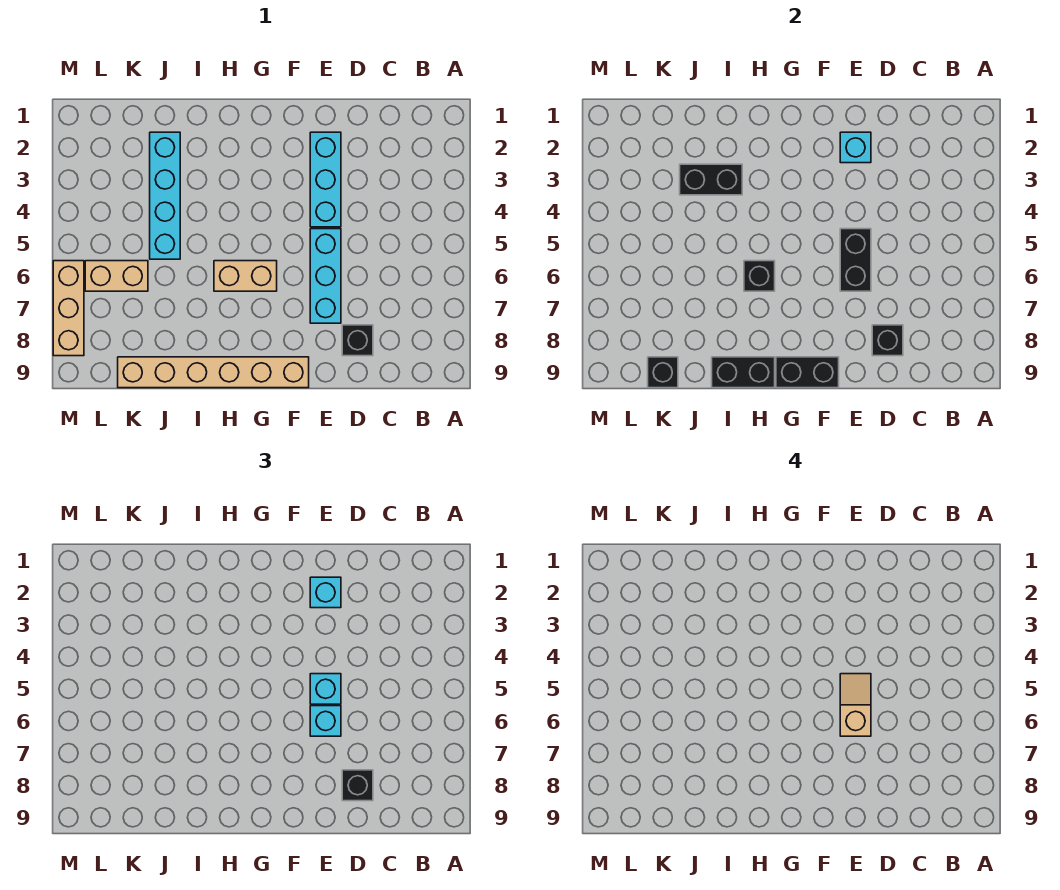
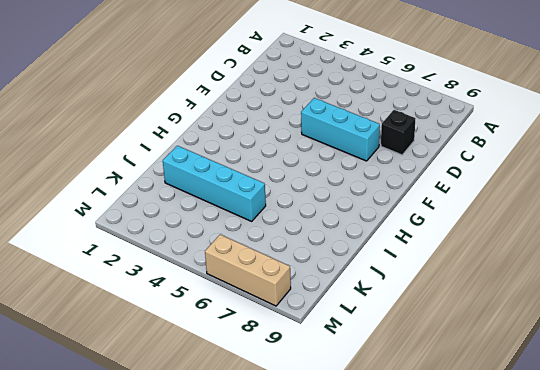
none -> cyan 1x3 brick [310,132,341,227]
none -> tan 1x6 brick [118,357,309,388]
none -> tan 1x2 brick [214,261,277,291]

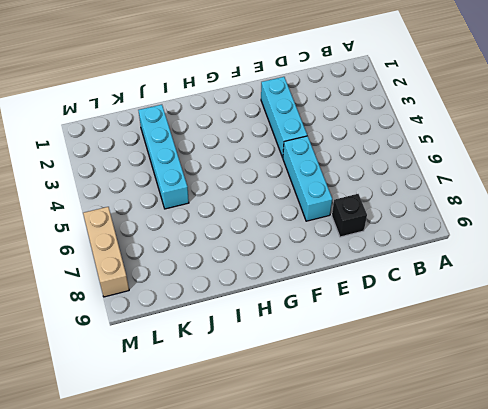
none -> tan 1x6 brick [118,357,309,388]
none -> tan 1x2 brick [214,261,277,291]
none -> tan 1x2 brick [85,261,148,291]

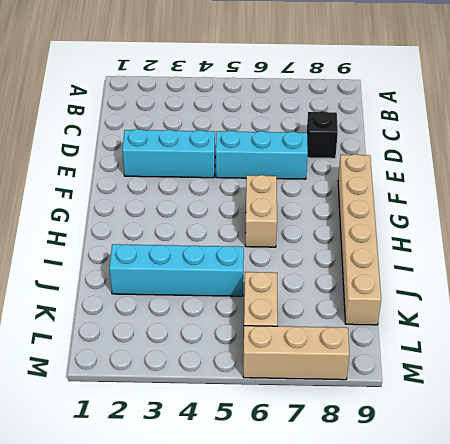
none -> black 1x1 brick [872,325,903,356]
none -> cyan 1x1 brick [840,132,871,163]
none -> black 1x2 brick [840,229,871,291]

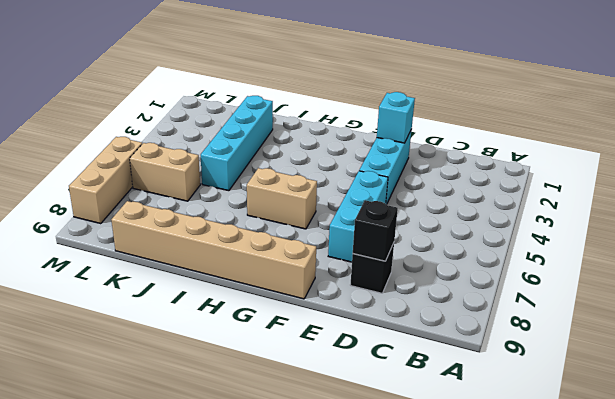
none -> black 1x2 brick [840,229,871,291]
none -> black 1x2 brick [776,357,839,388]
none -> black 1x1 brick [744,261,775,291]

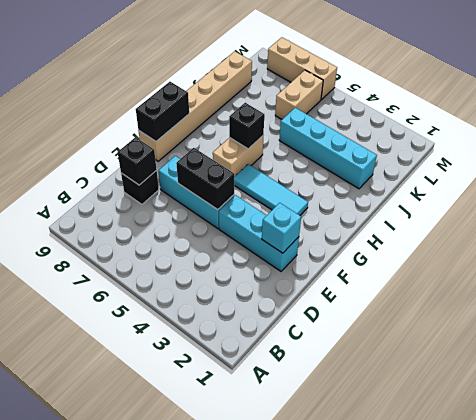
cyan 1x3 tile [234,164,308,215] -> none
none -> black 1x2 brick [712,357,775,388]
none -> black 1x2 brick [680,164,742,195]
none -> black 1x1 brick [648,357,678,388]

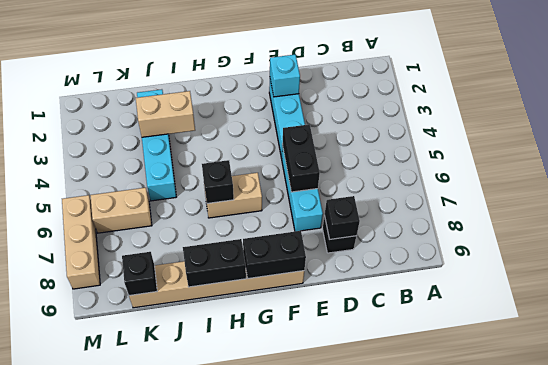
tan 1x2 brick [136,91,195,137] -> black 1x2 brick [680,164,742,195]
none -> black 1x1 brick [342,770,373,801]
none -> cyan 1x1 brick [310,577,341,608]
none -> cyan 1x1 brick [310,674,341,704]

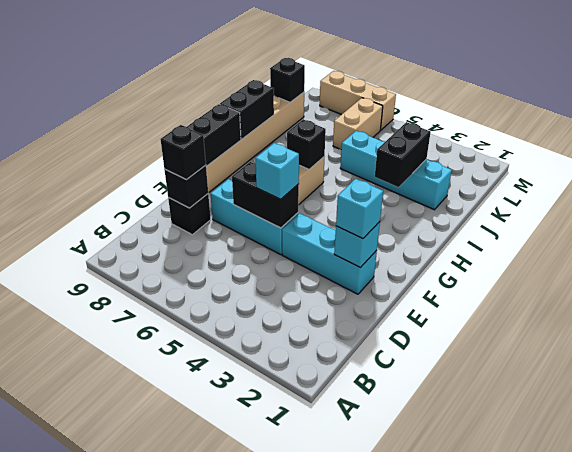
none -> cyan 1x1 brick [310,706,341,736]
none -> tan 1x2 slope [840,674,871,736]

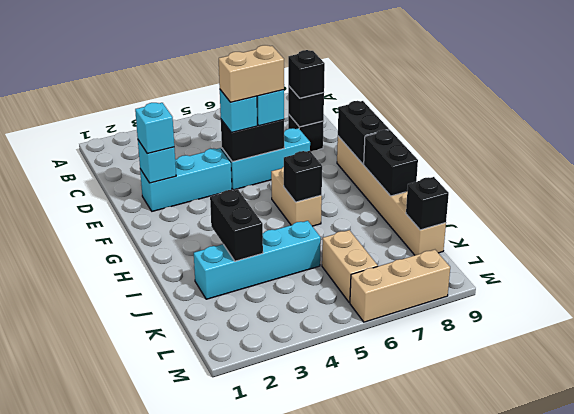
tan 1x2 brick [219,45,284,102] -> tan 1x2 slope [840,674,871,736]

